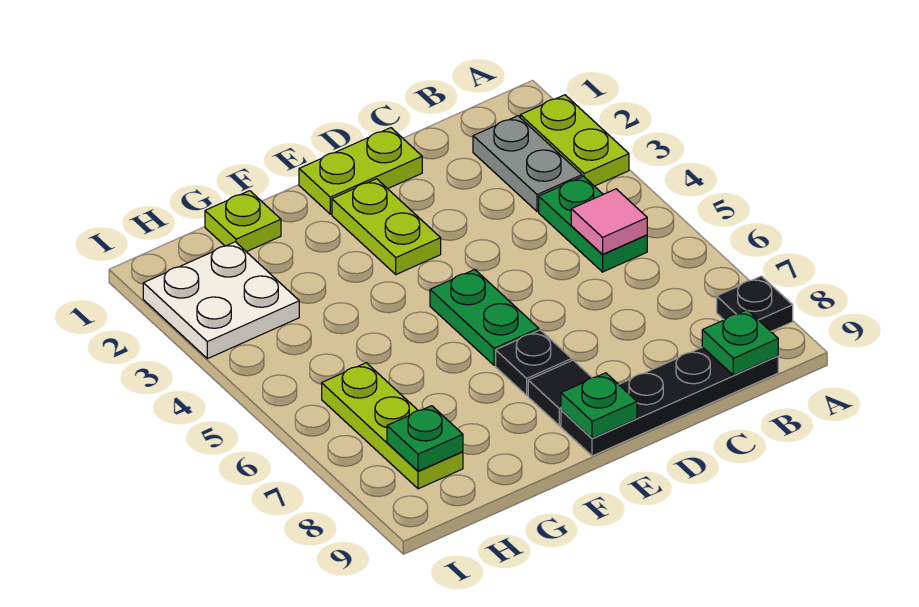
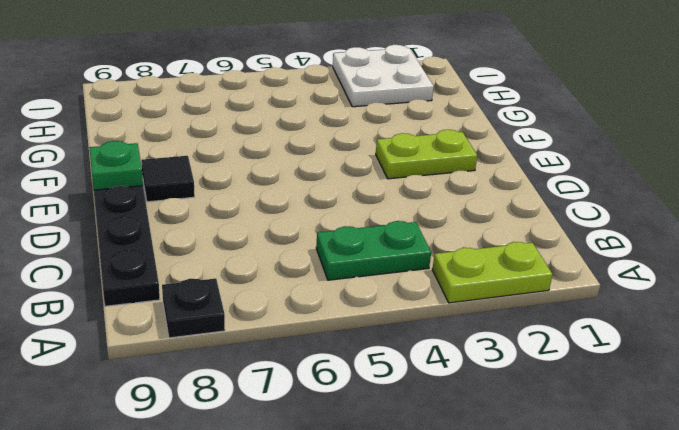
none -> grey 1x2 plate [473,116,582,212]
none -> lime 1x2 plate [299,128,422,214]
none -> green 1x2 plate [430,269,539,365]

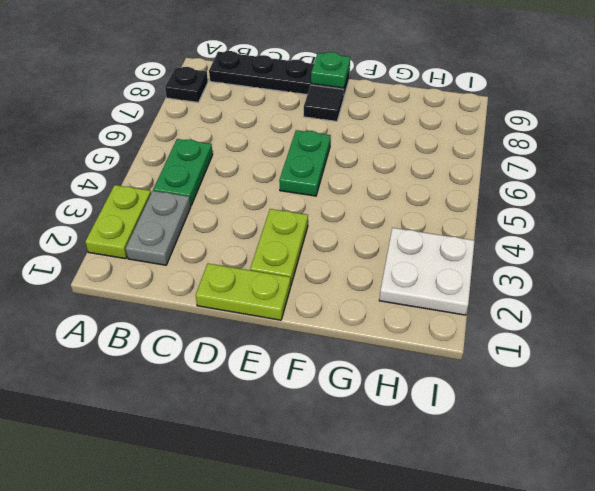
none -> black 1x1 plate [496,330,572,395]
none -> lime 1x1 plate [205,191,281,252]
none -> lime 1x3 plate [322,363,463,489]

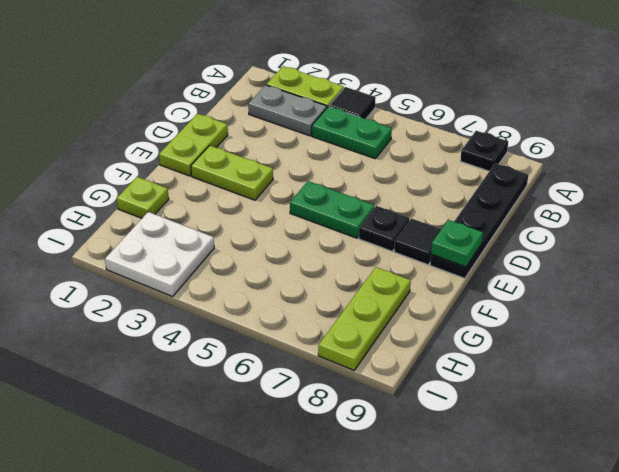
black 1x1 tile [329,87,376,119] -> none
lime 1x3 plate [318,267,411,370] -> lime 1x3 plate turned to [322,363,463,489]
none -> pink 1x1 tile [571,189,647,254]
none -> green 1x1 plate [702,310,778,375]
none -> green 1x1 plate [387,406,463,471]

